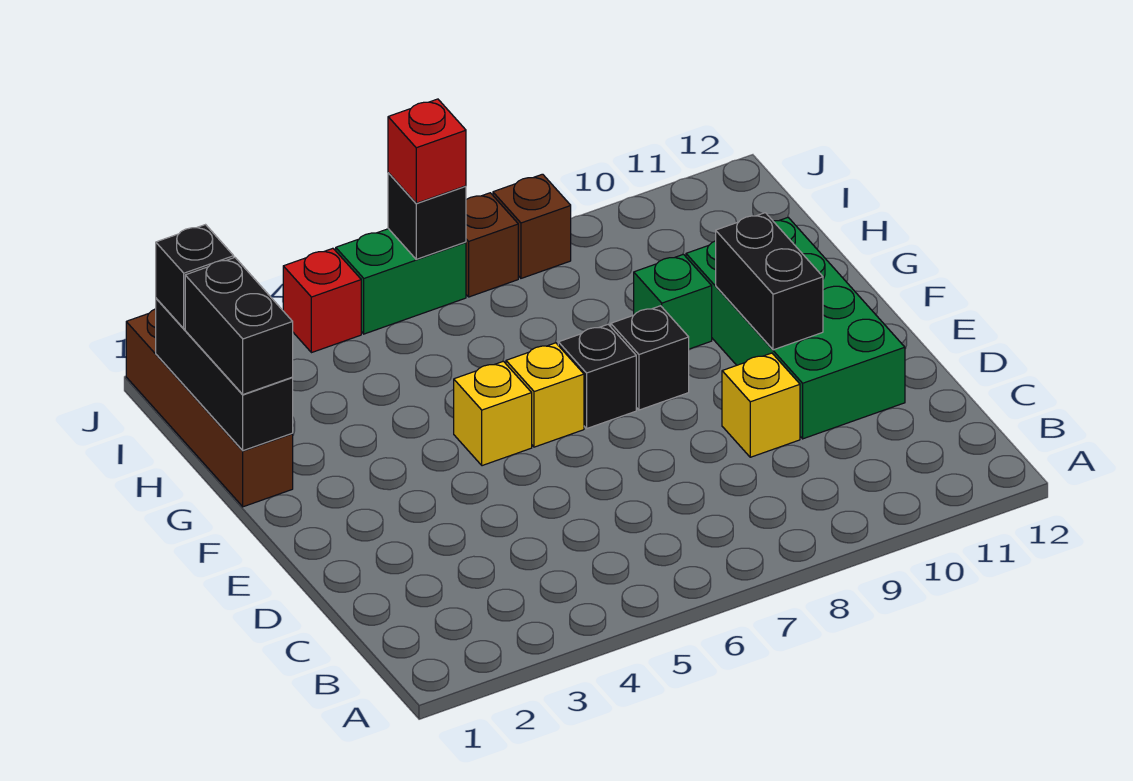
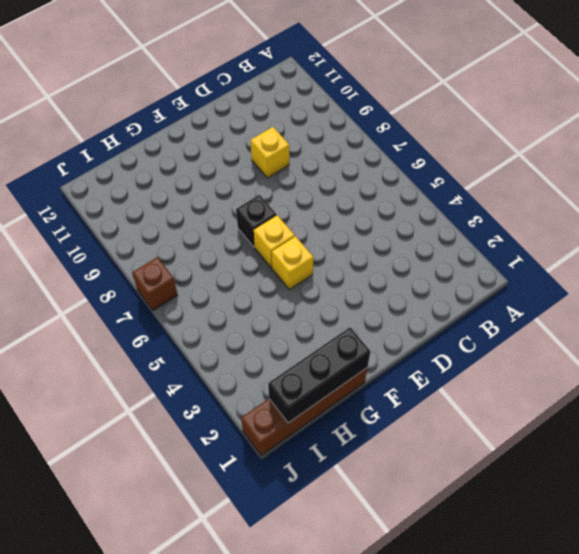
none -> green 2x4 brick [686,217,905,439]
none -> black 1x1 brick [611,306,689,410]
none -> green 1x1 brick [634,254,712,349]

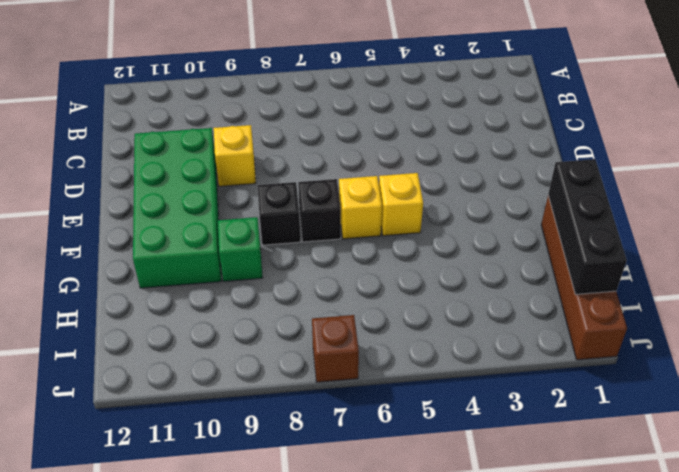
none -> red 1x1 brick [283,248,361,353]
none -> green 1x2 brick [336,229,466,334]
none -> brown 1x1 brick [493,174,571,278]

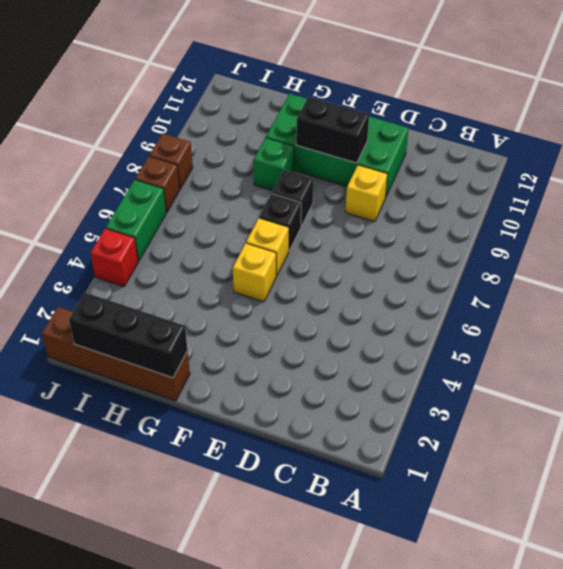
none -> black 1x1 brick [388,173,466,259]
none -> black 1x2 brick [185,258,293,394]
none -> black 1x1 brick [156,225,234,329]

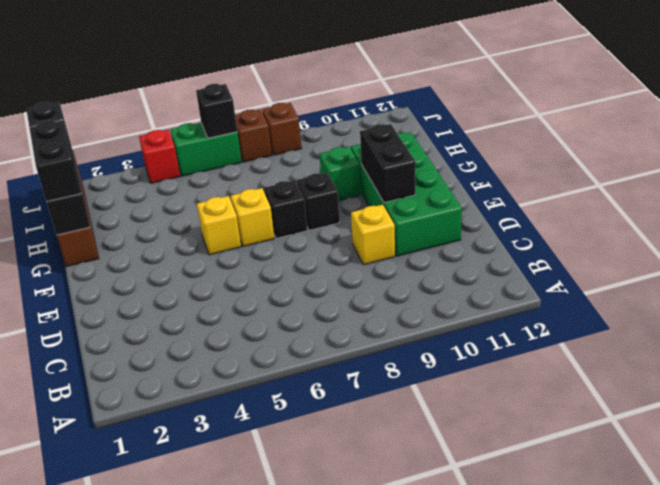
none -> red 1x1 brick [388,99,466,203]

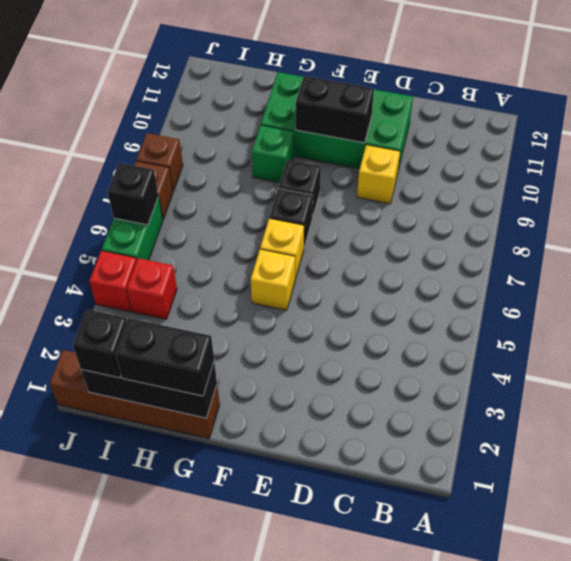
red 1x1 brick [127,258,177,319] -> red 1x1 brick moved to [388,99,466,203]

